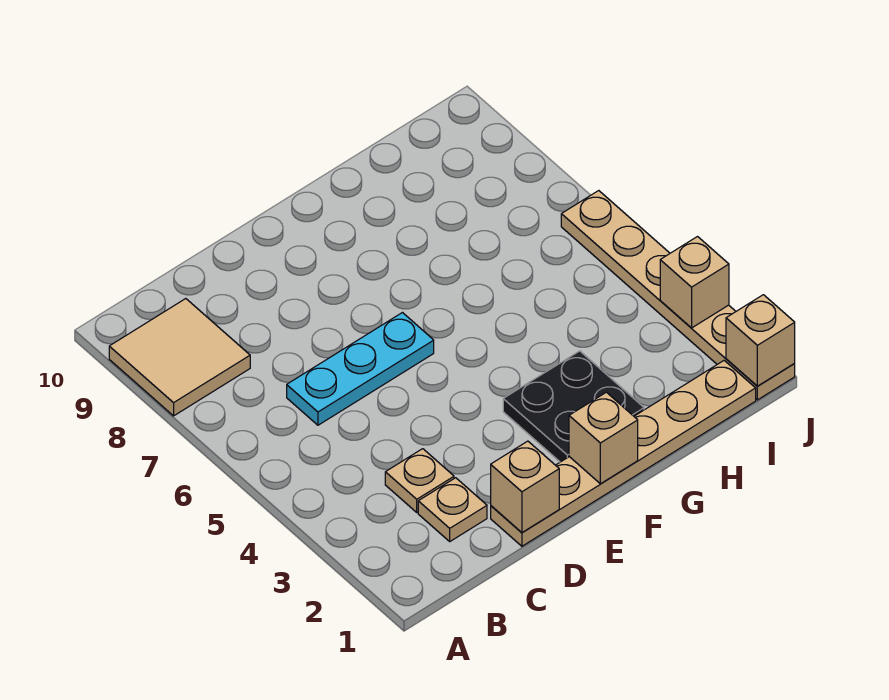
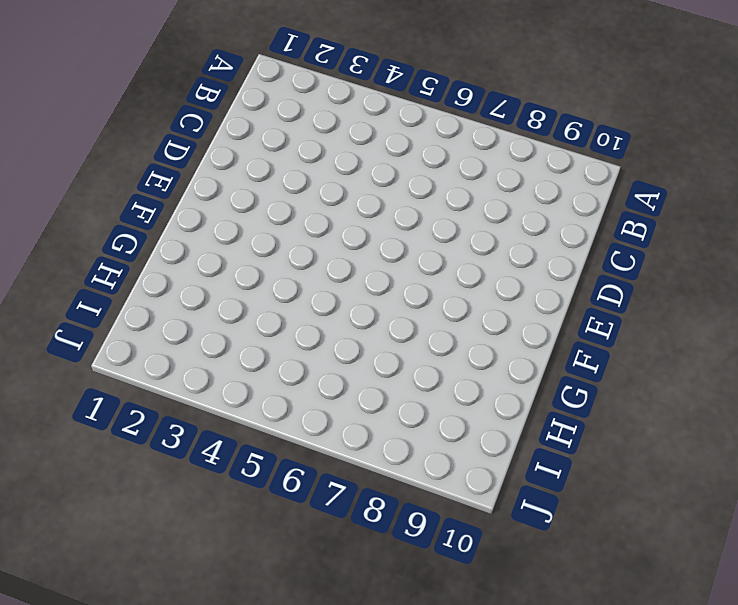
none -> tan 2x2 tile [109,299,250,416]
none -> tan 1x1 plate [418,478,487,541]

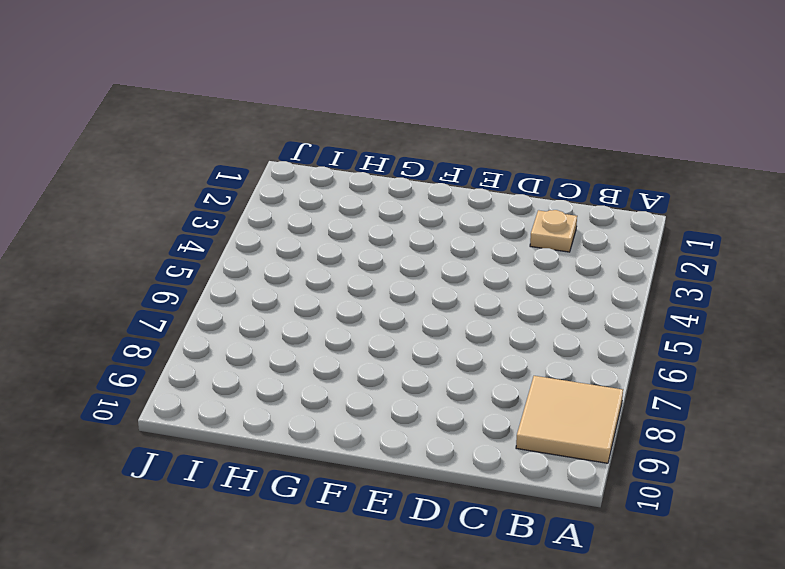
none -> tan 1x1 plate [385,449,454,512]
none -> cyan 1x3 plate [287,313,434,425]

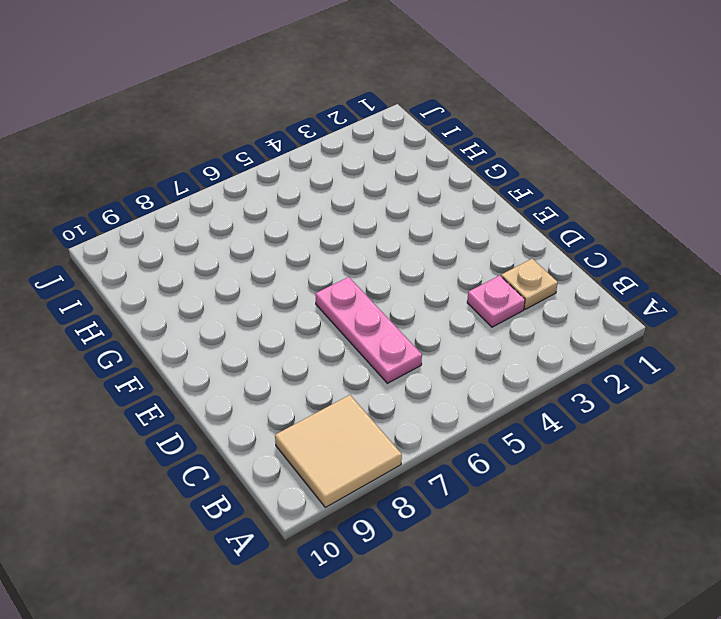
pink 1x1 plate [467,275,525,327] -> tan 1x1 plate [385,449,454,512]
pink 1x3 plate [315,277,422,383] -> cyan 1x3 plate [287,313,434,425]
none -> tan 1x6 plate [491,361,756,546]
none -> black 2x2 plate [503,351,644,462]

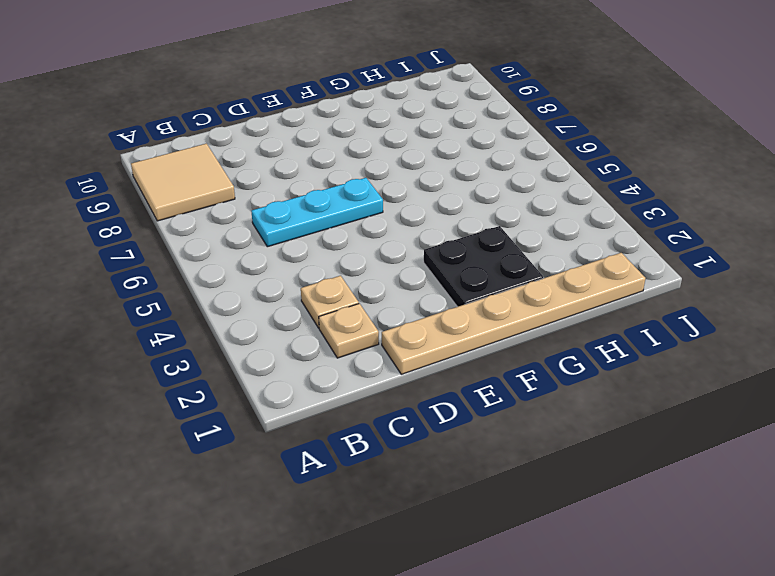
none -> tan 1x6 plate [561,191,795,400]
none -> tan 1x1 brick [491,441,559,533]

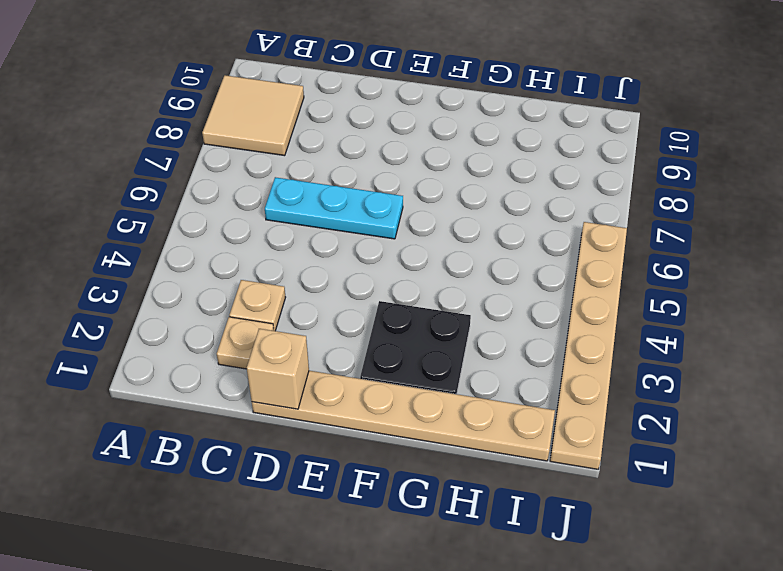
none -> tan 1x1 brick [569,392,638,484]
none -> tan 1x1 brick [726,295,795,386]

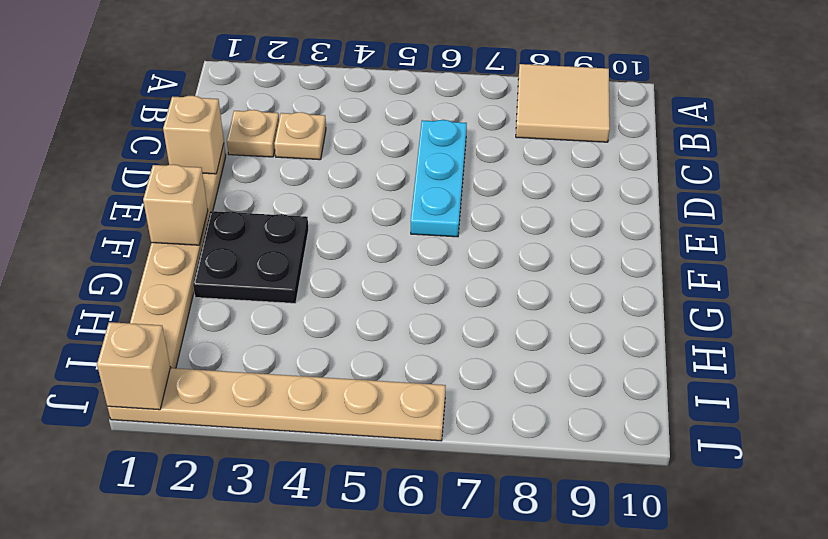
none -> tan 1x1 brick [660,237,729,328]

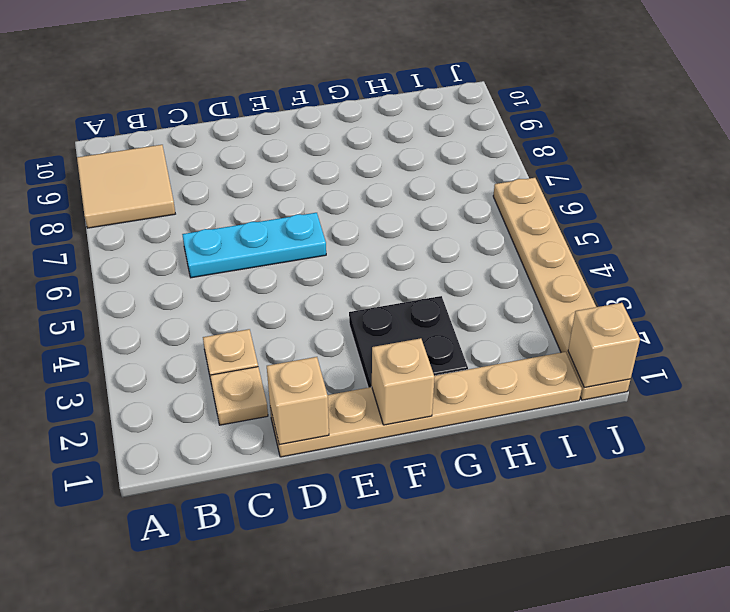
none -> tan 1x1 brick [660,237,729,328]

